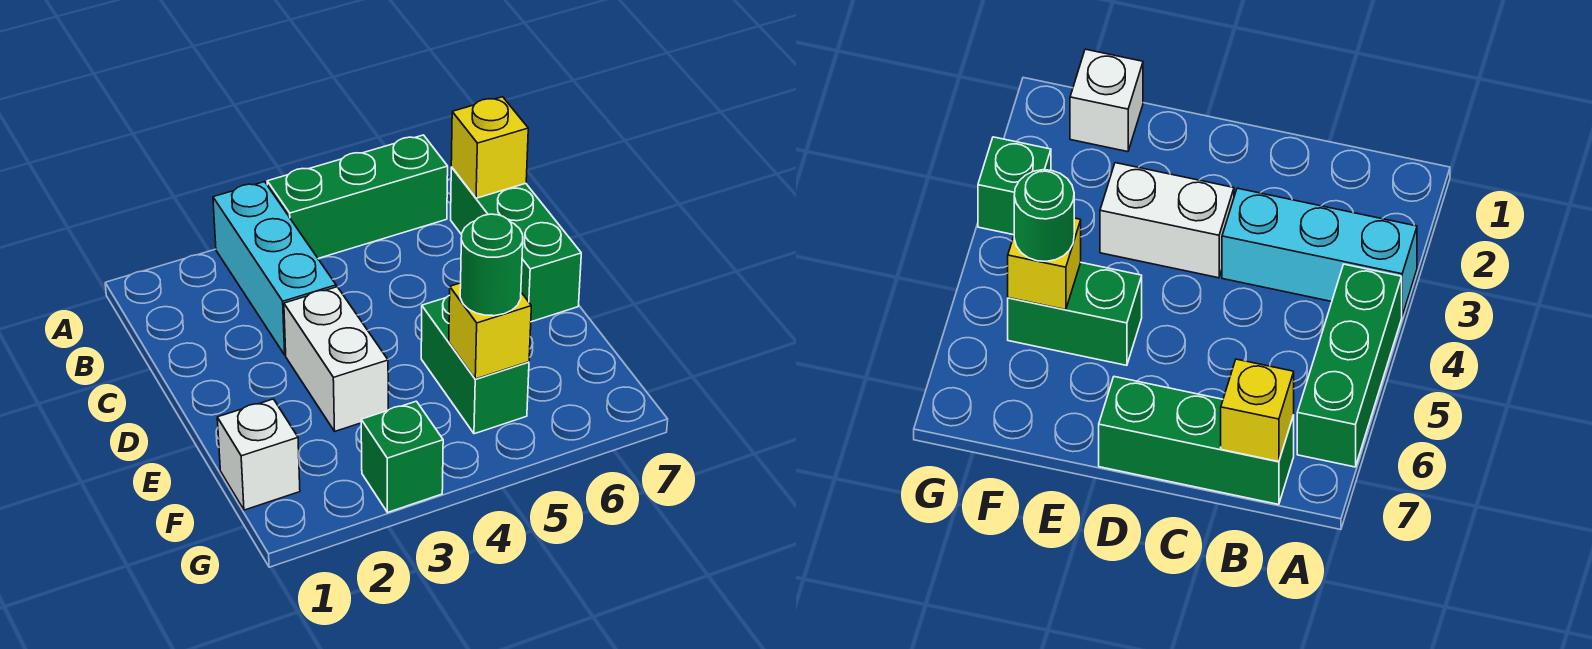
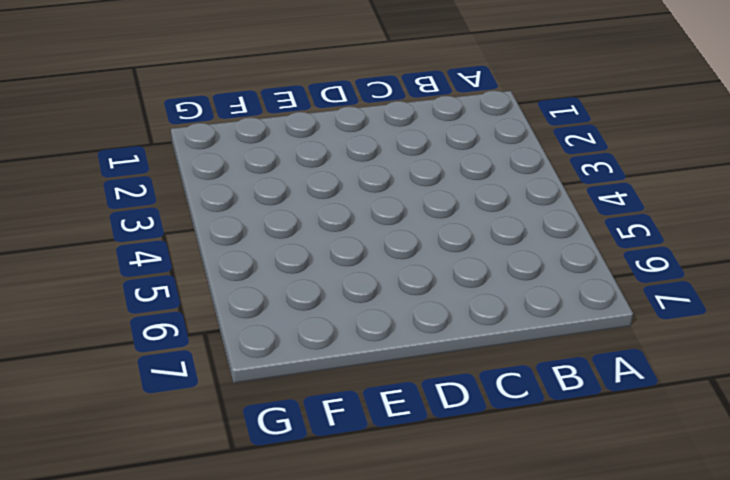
none -> cyan 1x3 brick [213,182,336,355]
none -> green 1x3 brick [267,135,448,258]

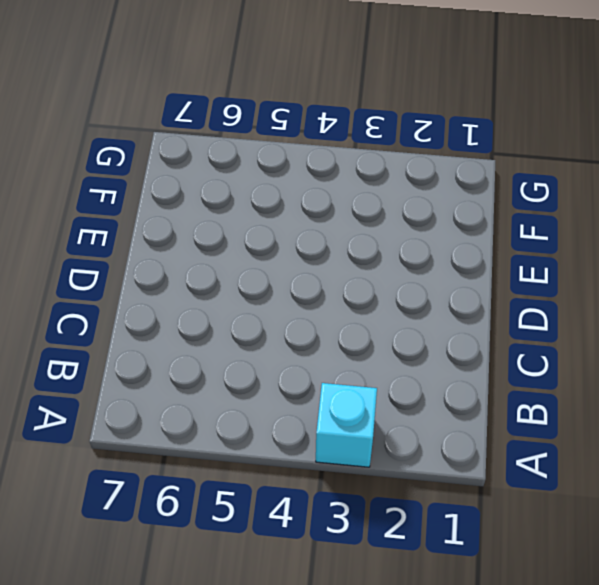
cyan 1x1 brick [316,383,377,467] -> cyan 1x3 brick [213,182,336,355]
none -> green 1x3 brick [267,135,448,258]
none -> green 1x3 brick [451,167,581,322]

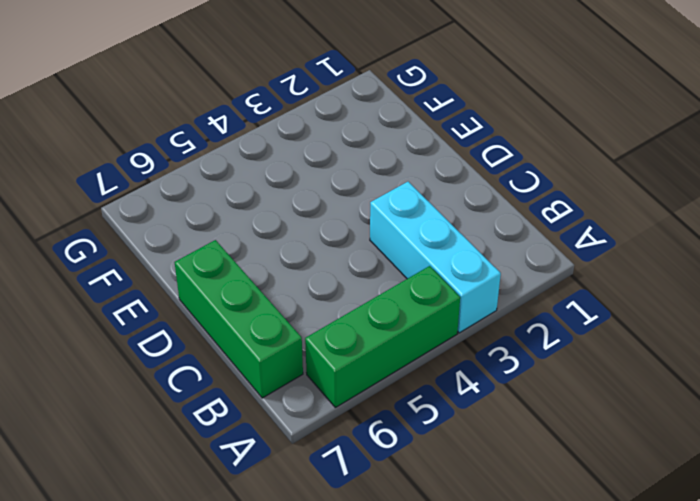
none -> white 1x2 brick [284,287,388,431]
none -> green 1x2 brick [421,295,529,434]

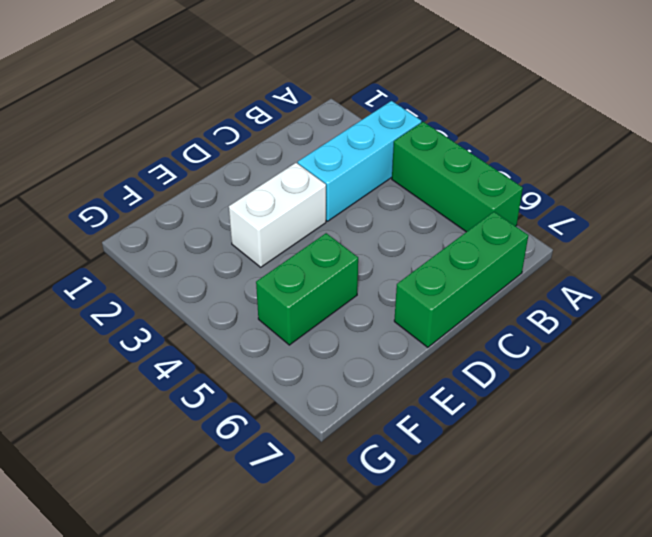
none -> white 1x1 brick [217,399,300,510]
none -> green 1x1 brick [361,401,443,512]

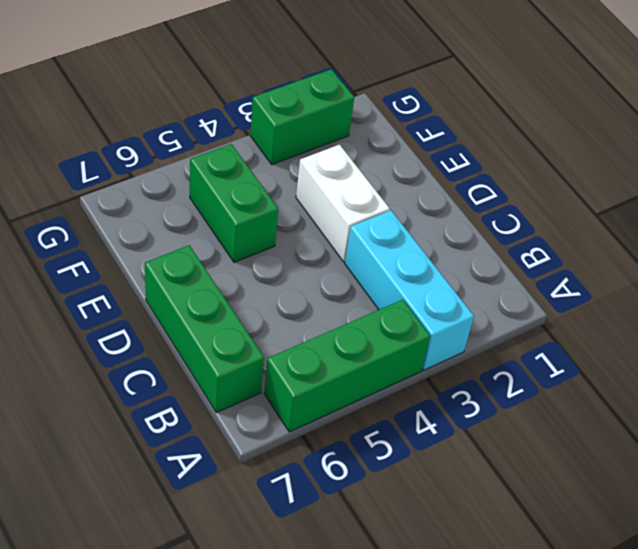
green 1x2 brick [250,69,354,164] -> green 1x1 brick [361,401,443,512]
none -> white 1x1 brick [217,399,300,510]
none -> yellow 1x1 brick [451,97,528,198]

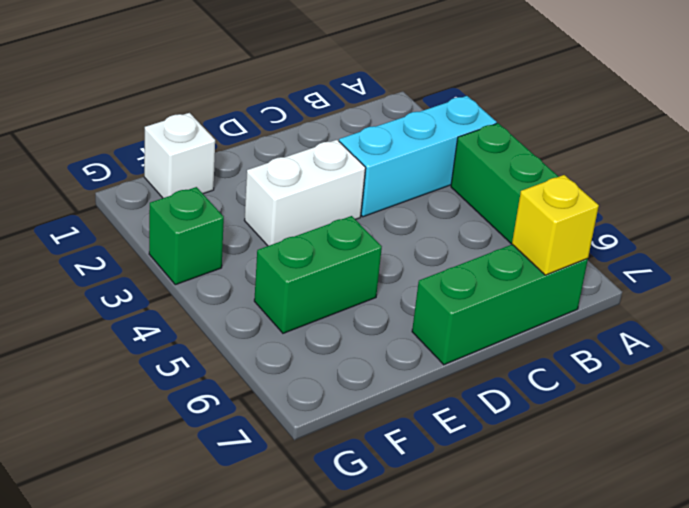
none -> yellow 1x1 brick [449,283,531,379]
none -> green 1x1 round brick [460,214,523,316]

